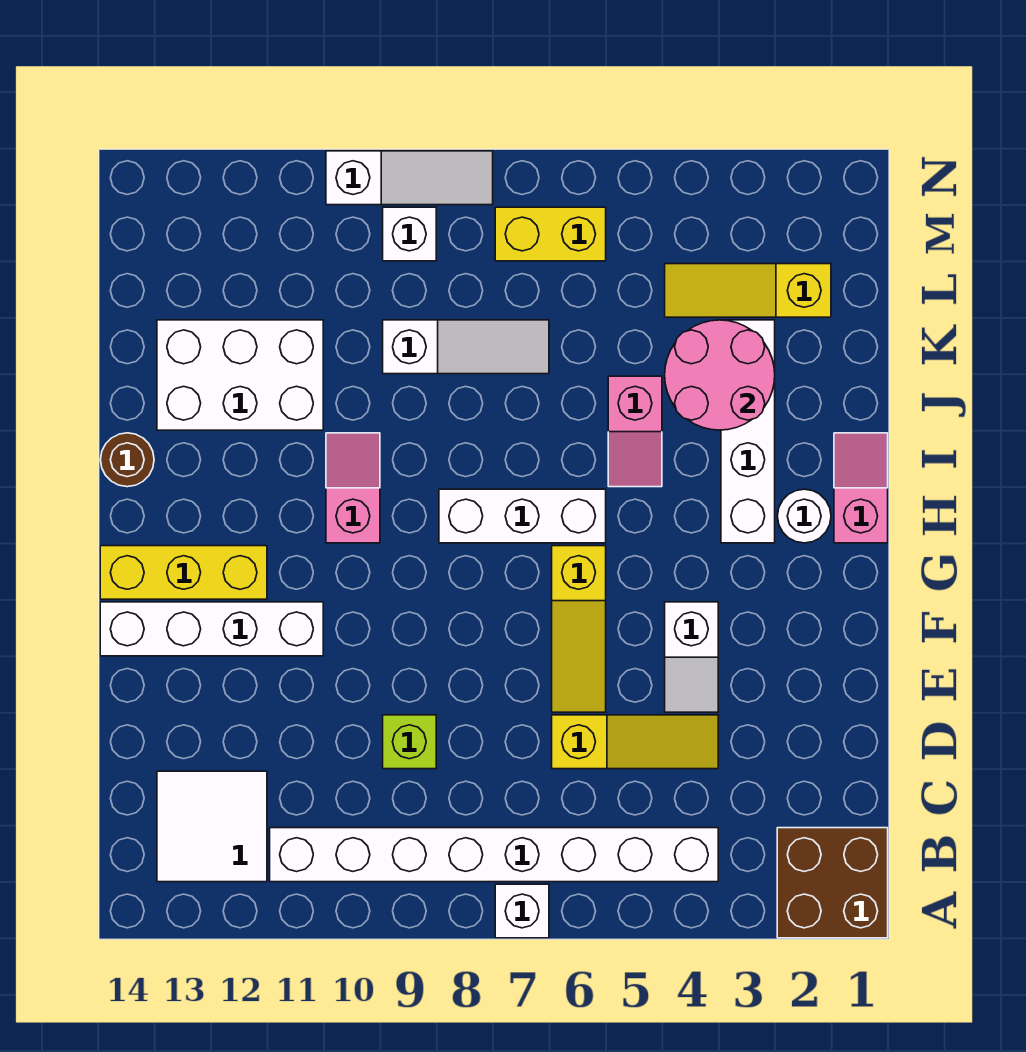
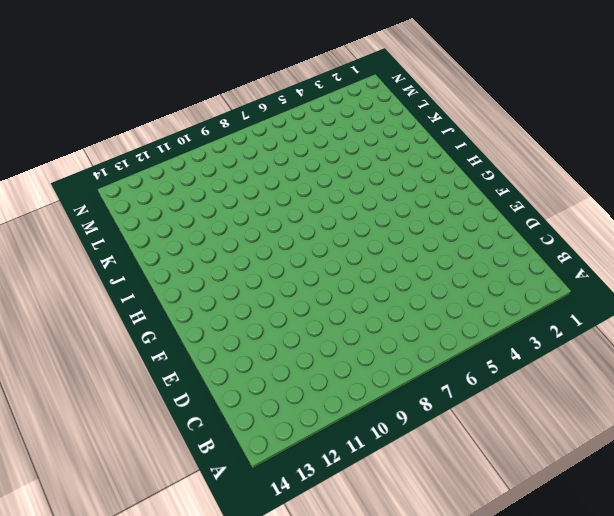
none -> brown 2x2 brick [777,828,888,938]
none -> white 1x1 brick [495,884,549,938]
none -> white 1x8 brick [270,828,718,882]

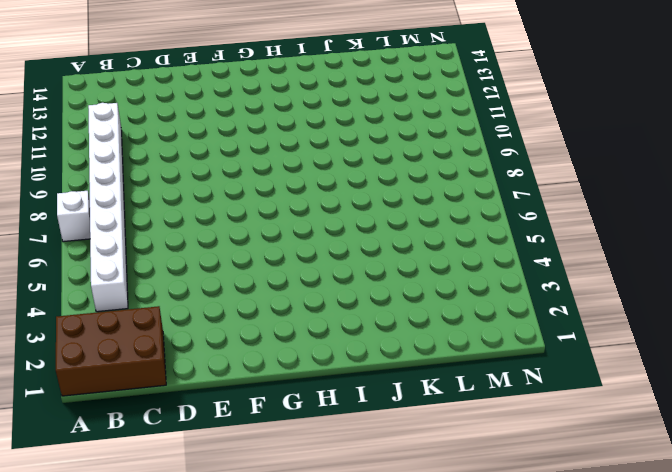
brown 2x3 brick [56,306,166,396] -> brown 2x2 brick [777,828,888,938]
none -> white 2x2 tile [157,771,267,882]
none -> yellow 1x3 slope [552,715,718,769]
none -> lime 1x1 brick [383,715,436,769]

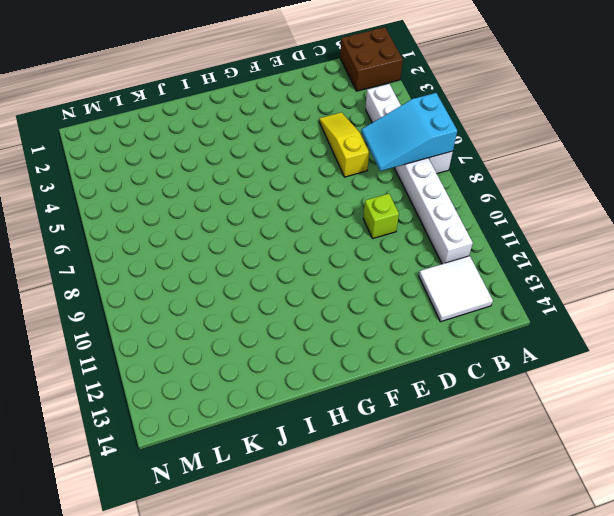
cyan 2x3 slope [362,93,457,171] -> none
none -> white 1x2 slope [665,602,718,712]
none -> yellow 1x3 slope [552,546,606,712]
none -> white 1x4 brick [100,602,323,656]

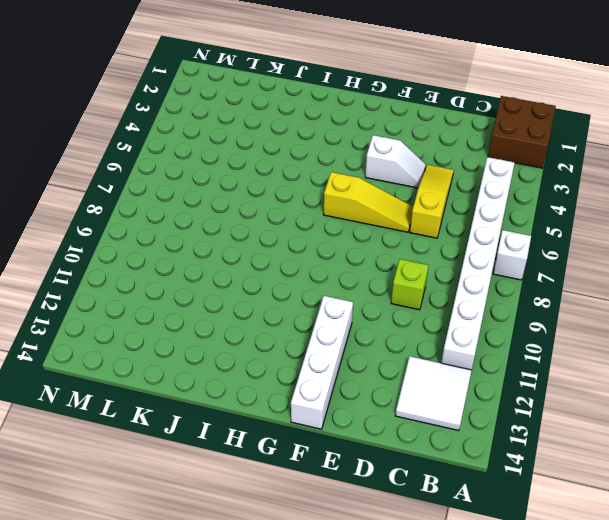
none -> yellow 1x3 brick [100,546,267,599]
none -> pink 1x2 slope [834,433,888,543]
none -> white 1x1 round brick [778,489,831,543]

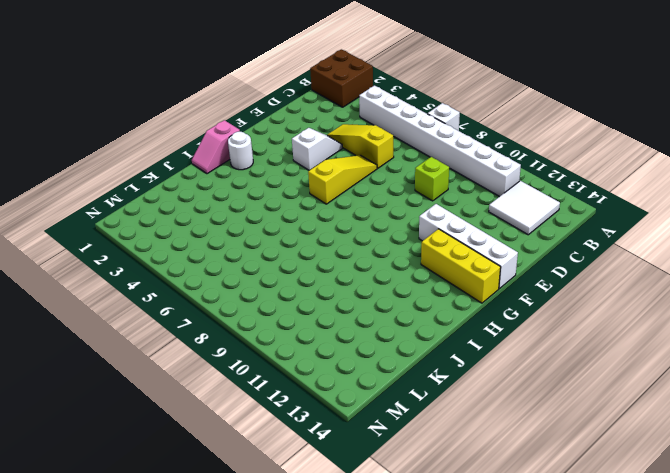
none -> white 1x4 brick [721,320,775,543]
none -> white 1x3 brick [439,489,606,543]
none -> pink 1x2 slope [326,433,380,543]

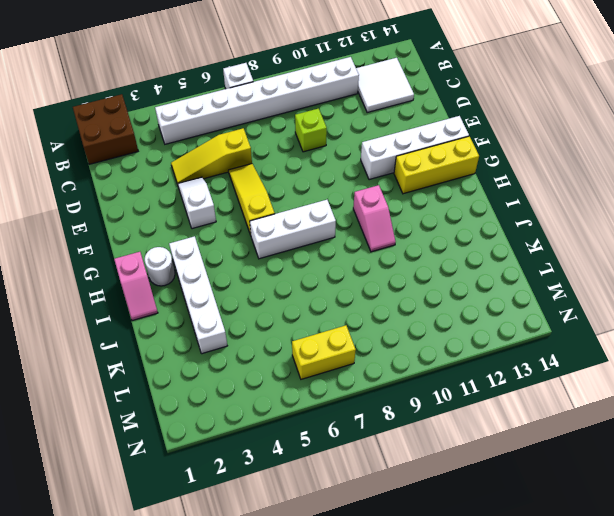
none -> pink 1x2 slope [608,376,662,487]
none -> brown 1x1 round brick [101,433,154,487]
none -> white 2x3 brick [157,320,323,430]

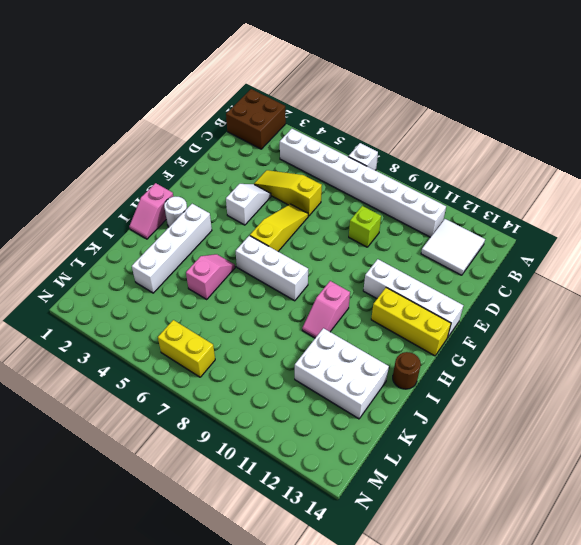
none -> white 1x3 slope [383,320,549,374]
none -> yellow 1x3 slope [665,264,831,317]
none -> white 1x1 brick [383,207,436,261]

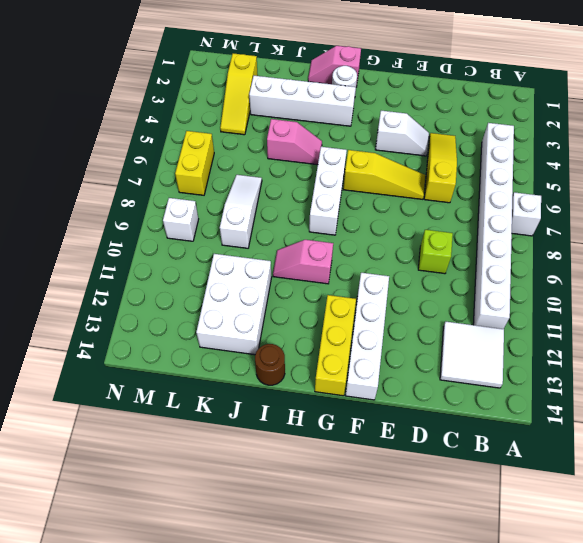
none -> brown 2x2 brick [777,828,888,938]
none -> white 1x3 slope [326,151,493,205]
none -> pink 2x2 round brick [665,320,775,430]

